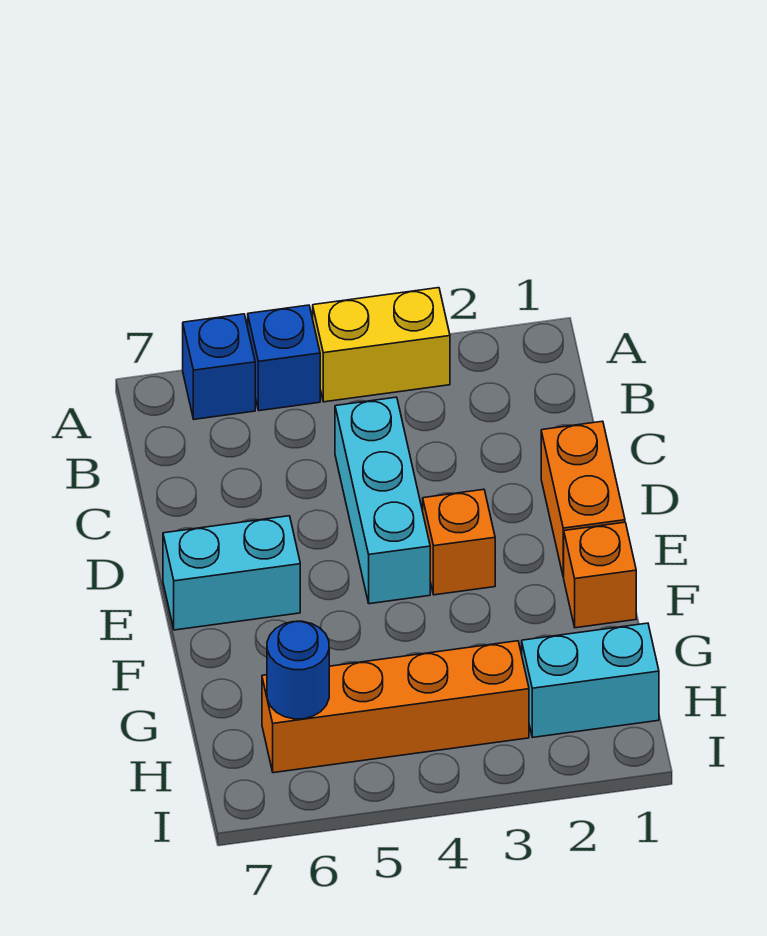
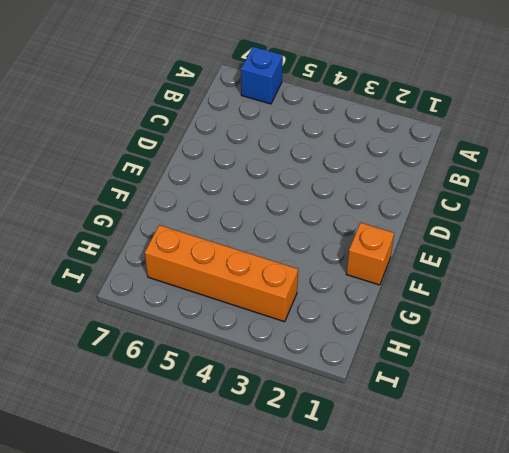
none -> yellow 1x2 brick [313,288,450,402]
none -> blue 1x1 brick [248,305,320,411]

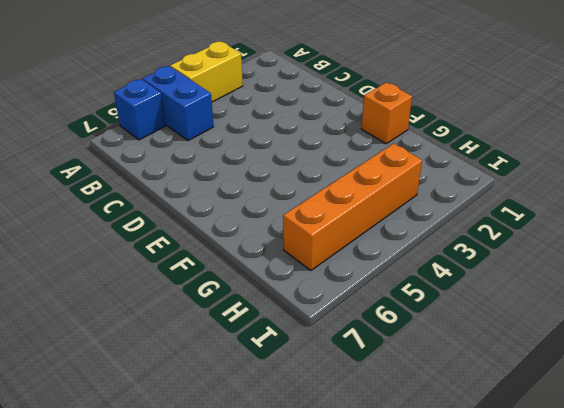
blue 1x2 brick [143,66,214,141] -> blue 1x1 brick [248,305,320,411]
none -> cyan 1x3 brick [335,397,430,604]
none -> orange 1x2 brick [541,421,625,577]

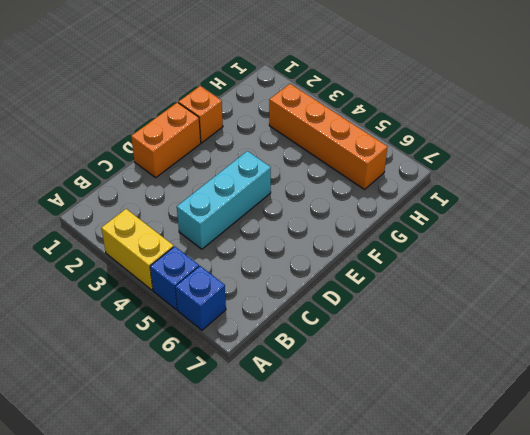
none -> orange 1x1 brick [423,489,495,595]
none -> cyan 1x2 brick [163,516,300,630]

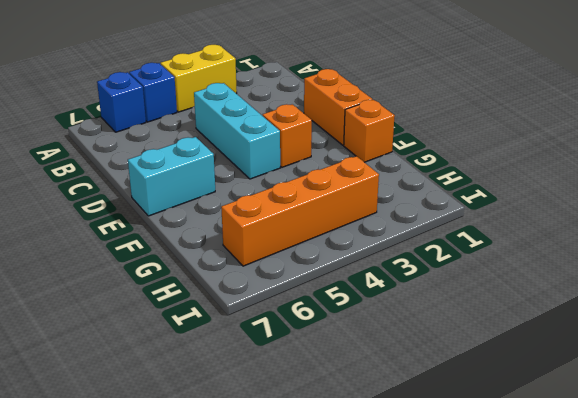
none -> cyan 1x2 brick [522,623,659,737]
none -> blue 1x1 round brick [267,621,329,719]

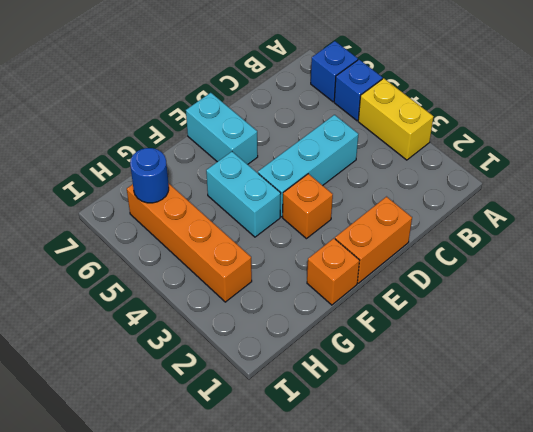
cyan 1x2 brick [206,152,281,237] -> cyan 1x2 brick moved to [522,623,659,737]

